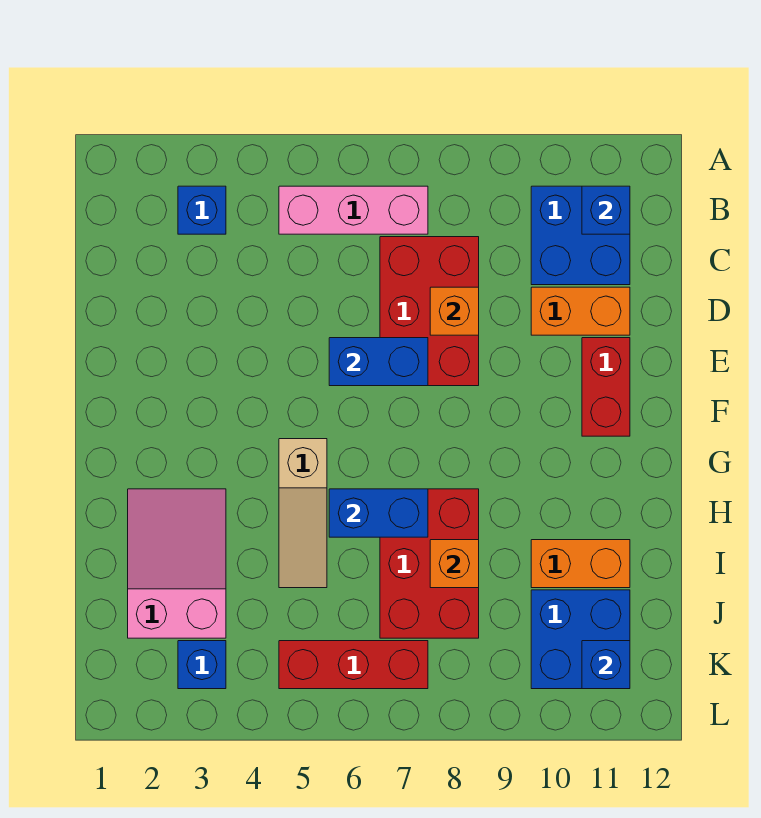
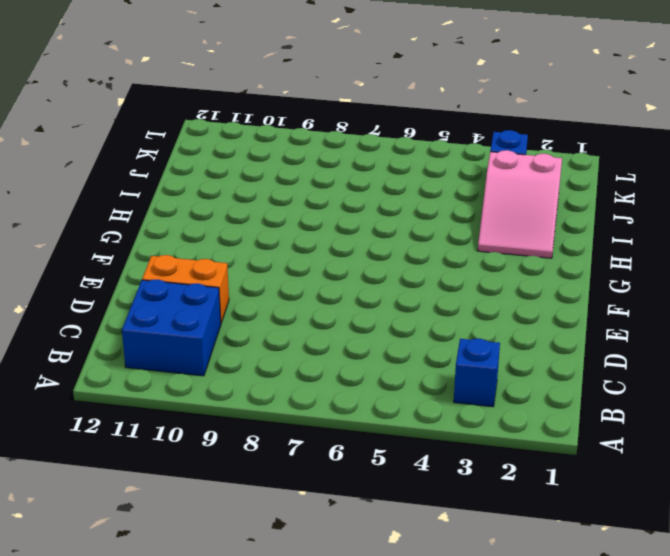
none -> pink 1x3 brick [279,186,428,234]
none -> red 2x3 brick [380,237,479,386]
none -> red 1x2 brick [582,338,630,436]

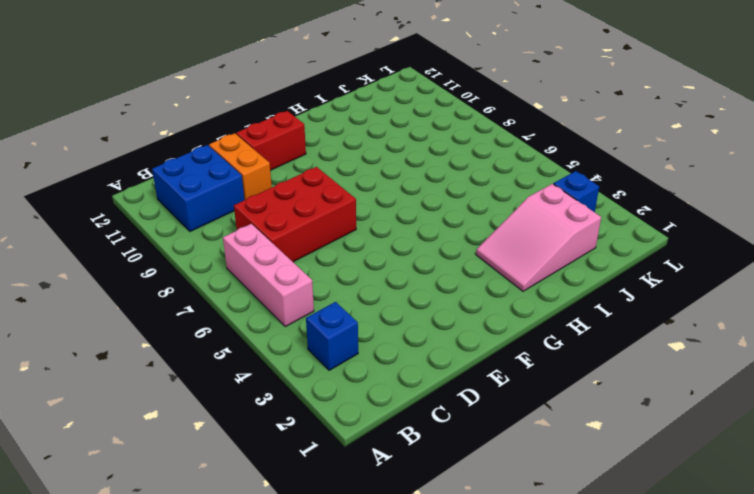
none -> tan 1x3 slope [279,439,327,588]
none -> red 2x3 brick [380,489,479,638]
none -> orange 1x2 brick [531,540,630,588]

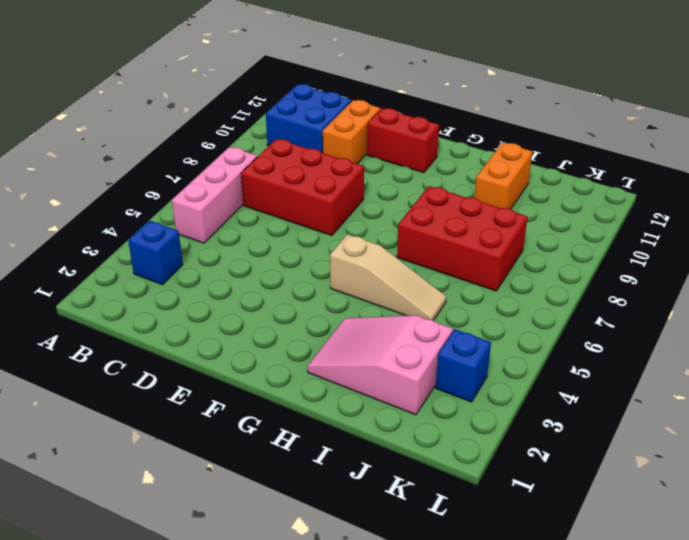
none -> blue 2x2 brick [531,590,630,689]
none -> red 1x3 brick [279,641,428,689]
none -> blue 1x1 brick [582,186,630,234]

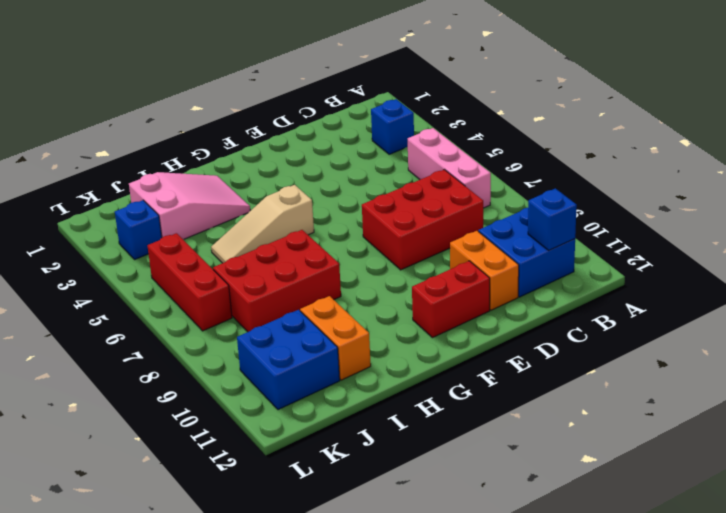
none -> orange 1x1 brick [430,287,479,335]
none -> blue 1x2 brick [329,338,428,386]
none -> blue 1x2 brick [329,489,428,537]

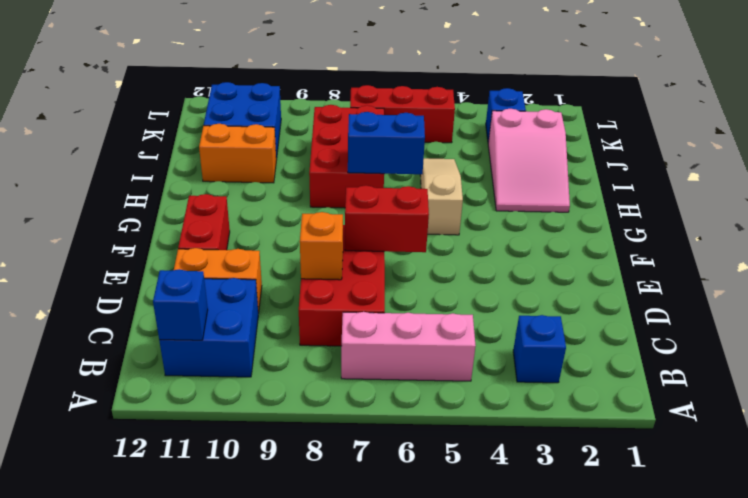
red 1x2 brick [345,185,429,252] -> blue 1x2 brick [329,338,428,386]
none -> orange 1x1 brick [430,540,479,588]
none -> blue 1x1 brick [582,641,630,689]

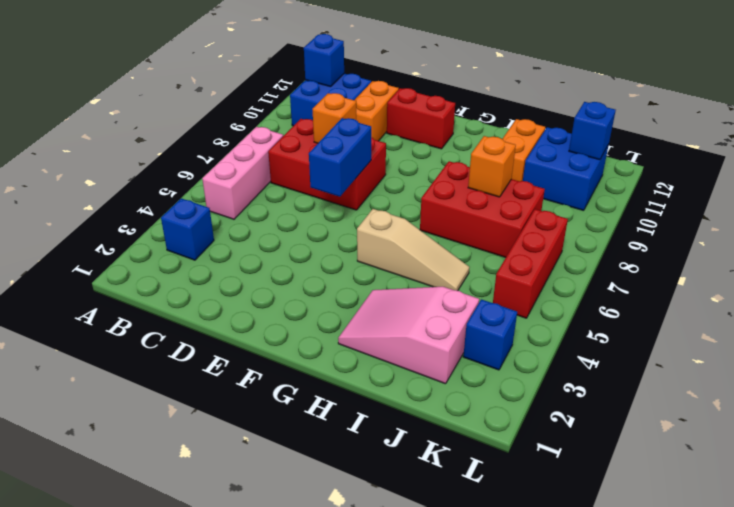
none -> blue 1x2 brick [329,489,428,537]

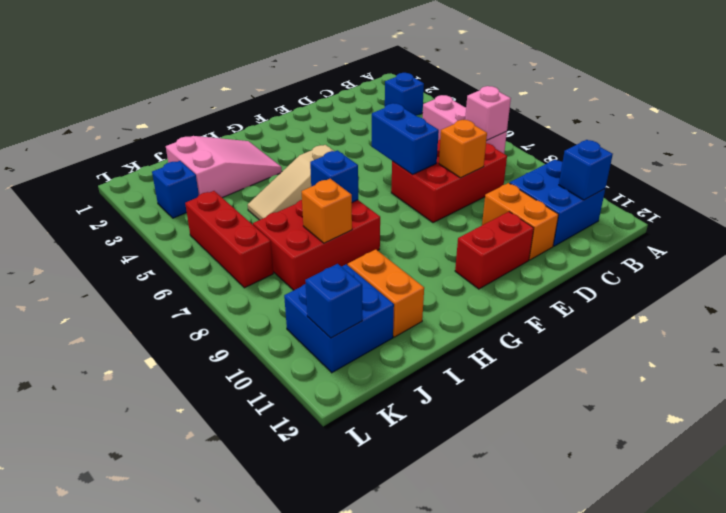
pink 1x1 brick [465,86,511,141] -> none
blue 1x1 brick [310,150,358,202] -> blue 1x2 brick [329,489,428,537]

